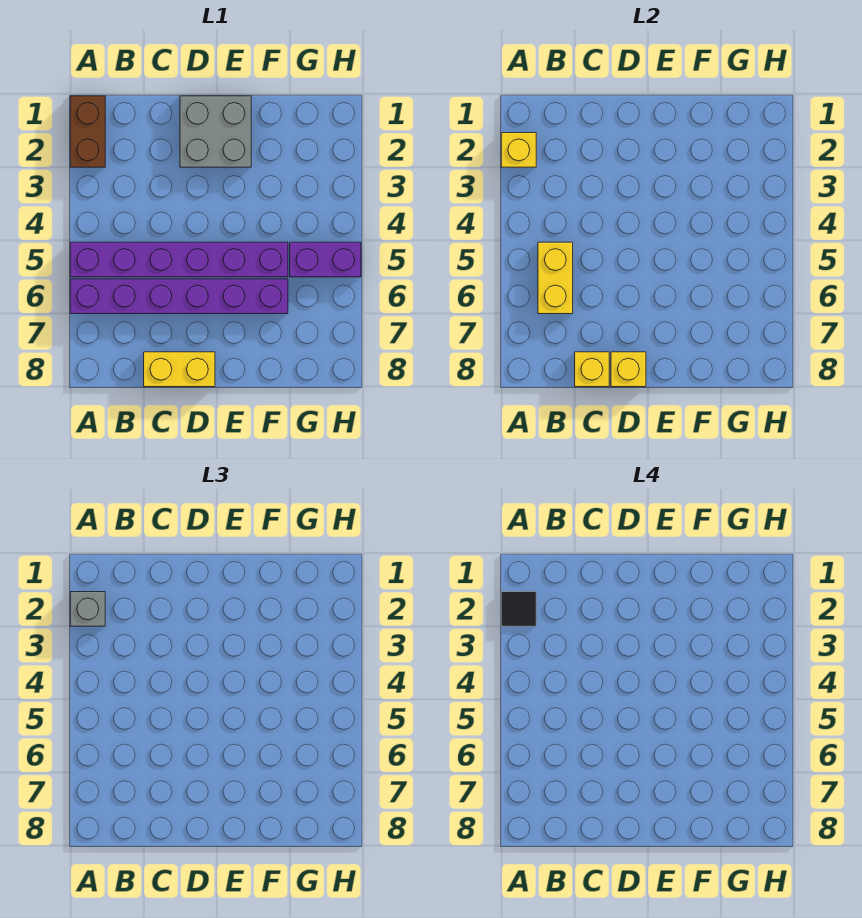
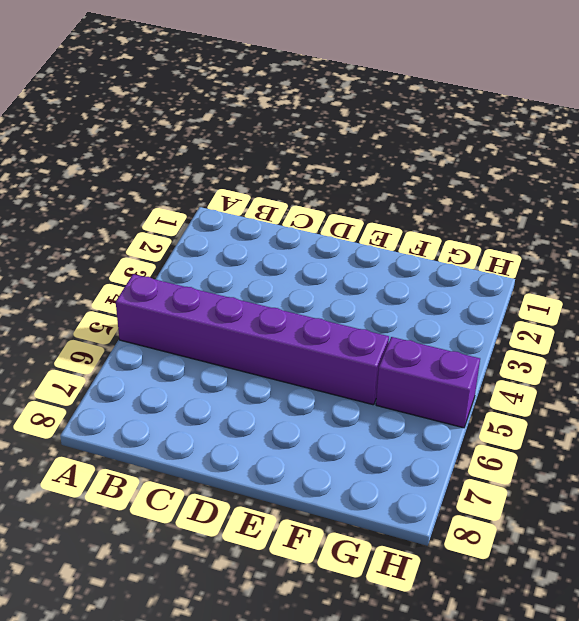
none -> brown 1x2 brick [70,96,105,167]
none -> purple 1x6 brick [70,279,288,314]
none -> yellow 1x2 brick [144,352,215,387]

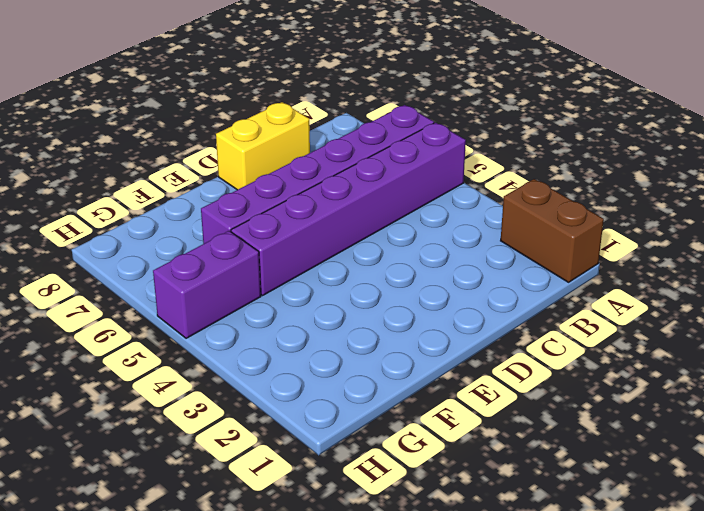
none -> grey 2x2 brick [180,96,251,167]
none -> yellow 1x1 brick [501,133,536,167]
none -> yellow 1x2 brick [538,242,573,314]

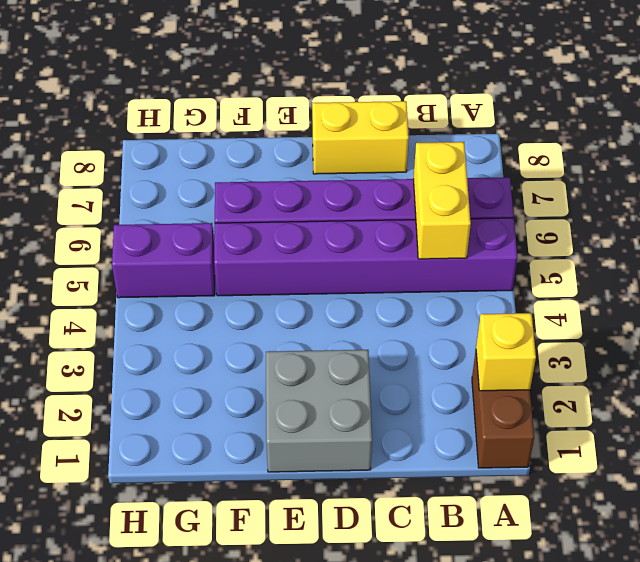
none -> yellow 1x1 brick [575,352,609,387]
none -> yellow 1x1 brick [611,352,646,387]
none -> grey 1x1 brick [70,592,105,626]

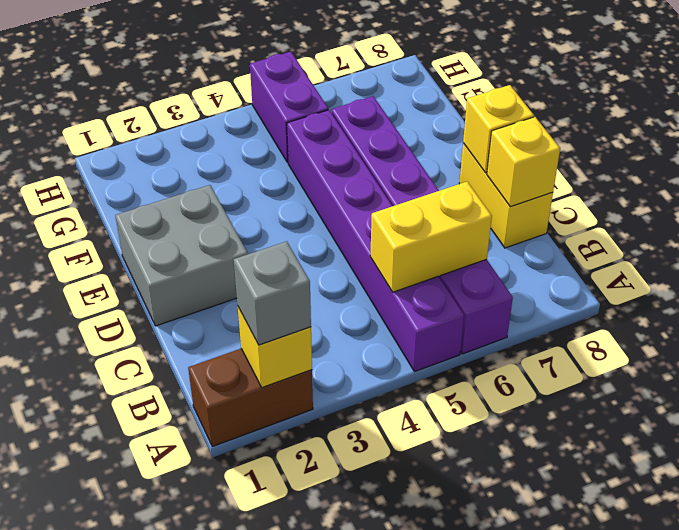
none -> black 1x1 tile [501,592,536,626]

